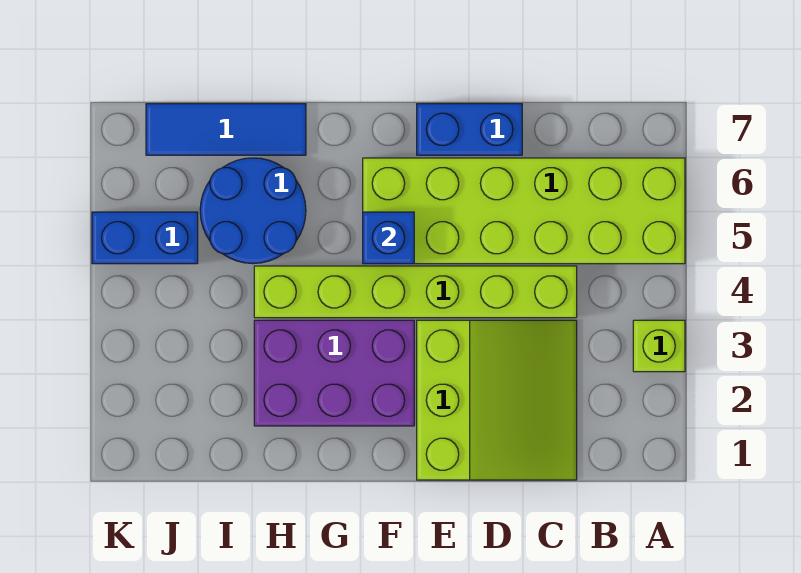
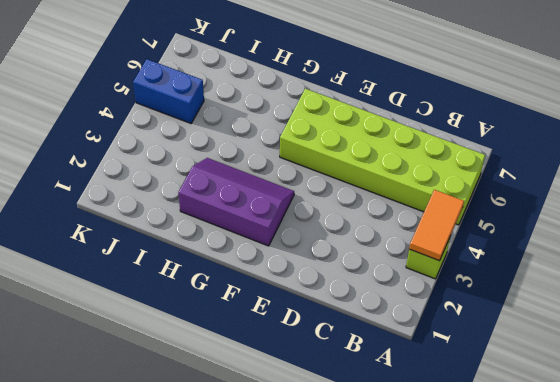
orange 1x2 tile [409,190,464,261] -> none
purple 2x3 slope [178,158,294,246] -> purple 2x3 brick [254,320,414,426]
none -> lime 3x3 slope [417,320,577,480]
none -> lime 1x6 brick [254,266,577,318]

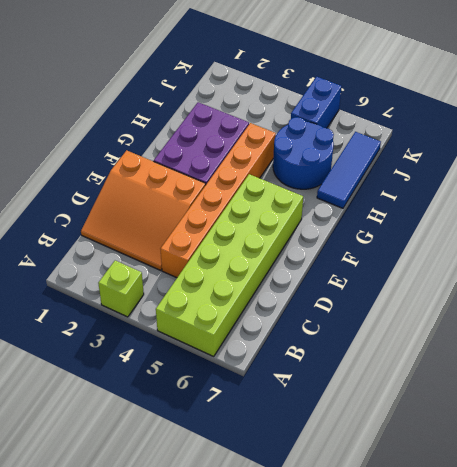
orange 3x3 slope [81,150,206,270] -> lime 3x3 slope [417,320,577,480]
orange 1x6 brick [161,123,276,278] -> lime 1x6 brick [254,266,577,318]
none -> blue 1x2 brick [417,104,522,155]
none -> blue 1x1 brick [363,212,414,264]

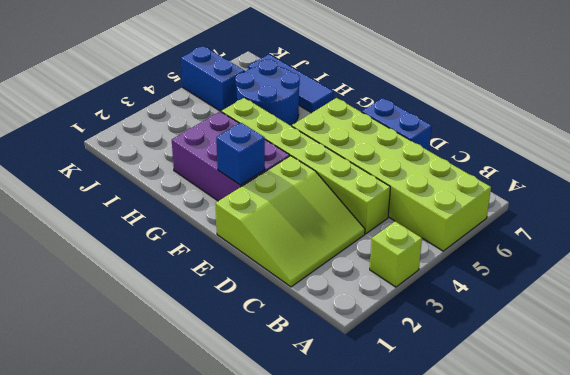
blue 1x1 brick [216,123,265,185] -> blue 1x1 brick moved to [363,212,414,264]

